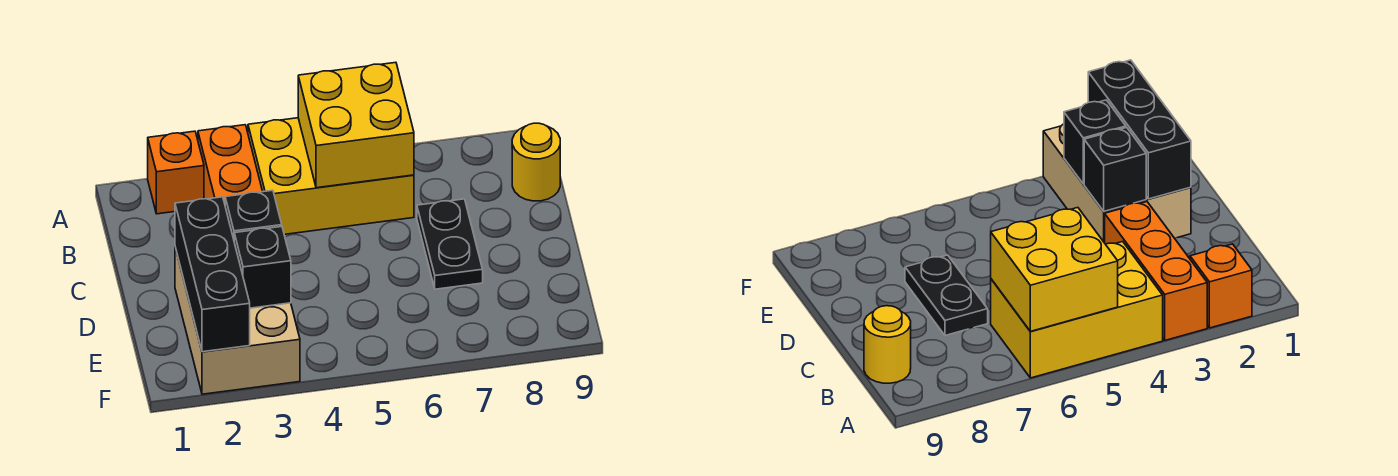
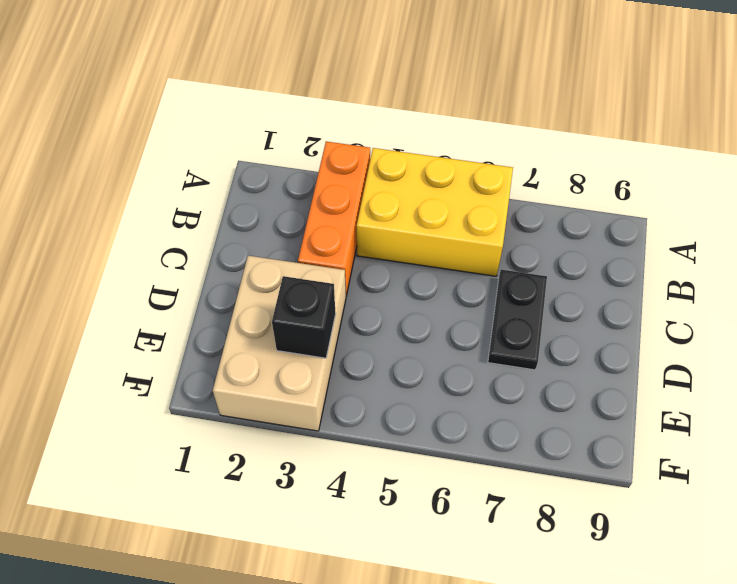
none -> orange 1x1 brick [148,131,204,214]
none -> yellow 1x1 round brick [512,123,560,201]

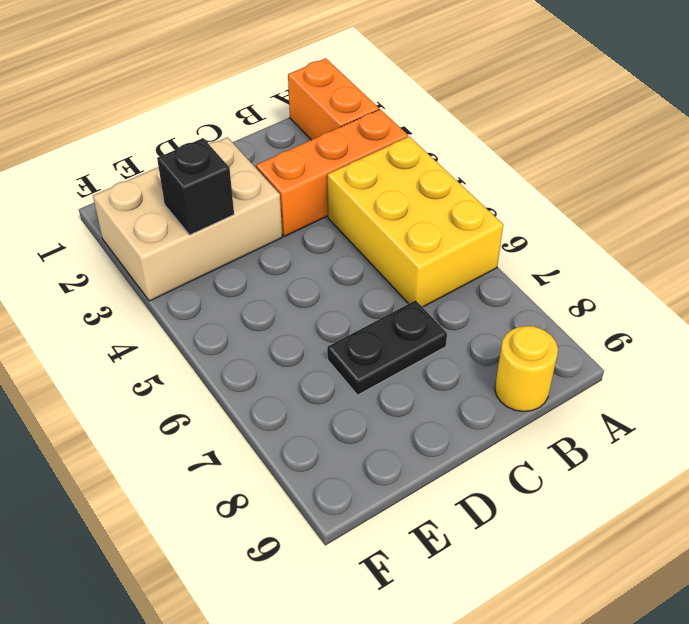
orange 1x2 brick [288,58,379,140] -> orange 1x1 brick [148,131,204,214]
none -> yellow 2x2 brick [298,62,414,188]
none -> black 1x3 brick [175,197,250,352]

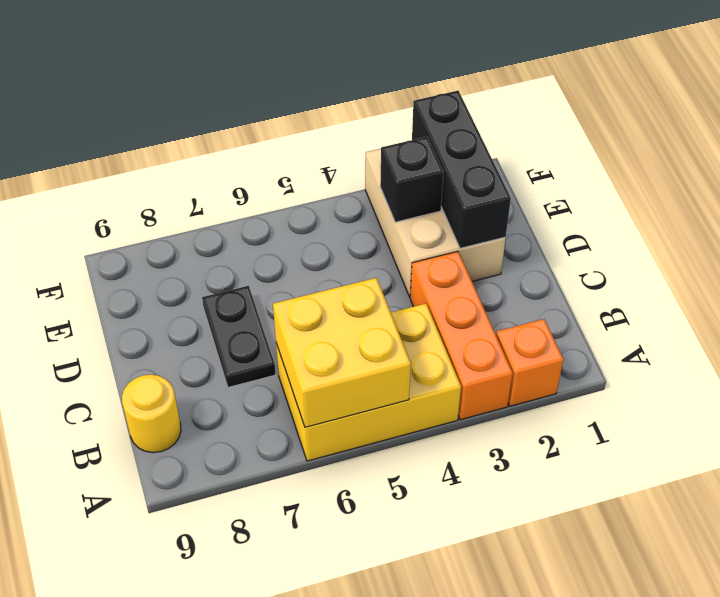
none -> black 1x1 brick [225,190,282,239]

